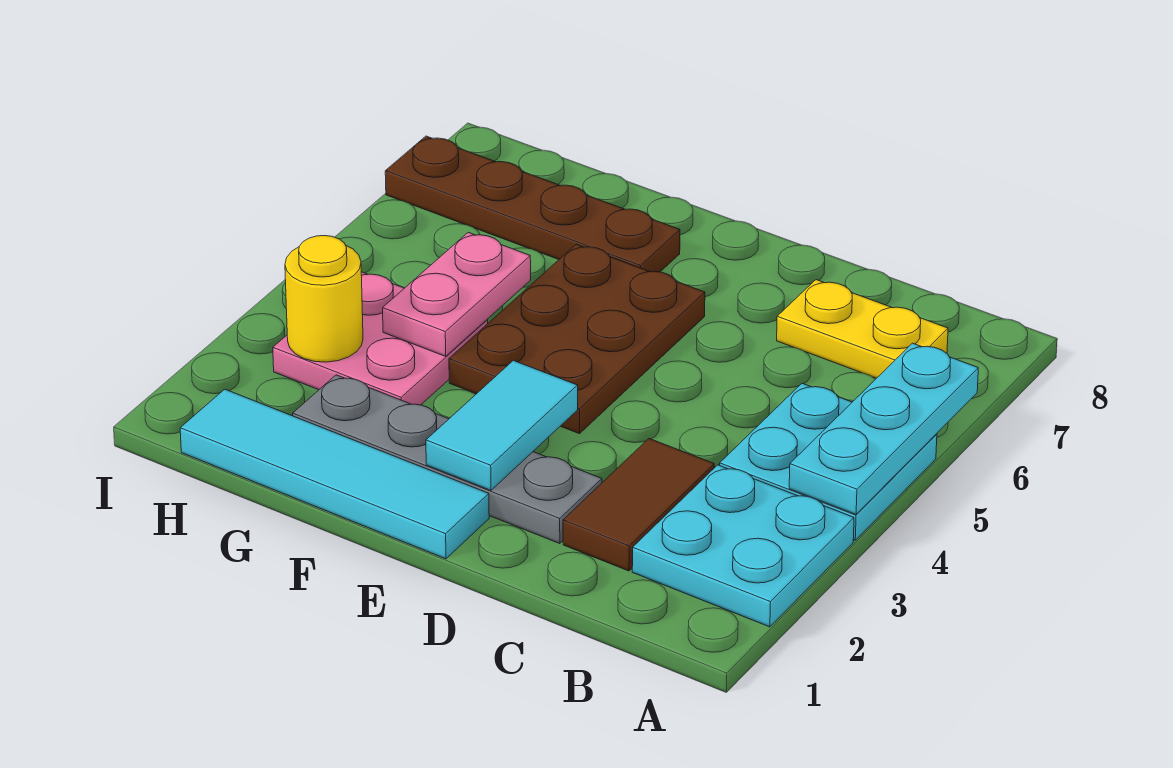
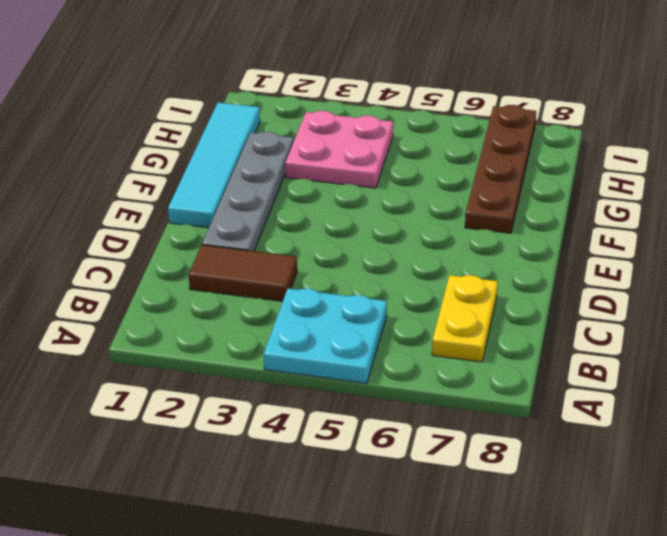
none -> cyan 2x2 plate [632,465,854,627]
none -> brown 2x3 plate [449,244,705,434]
none -> cyan 1x3 plate [789,343,978,514]

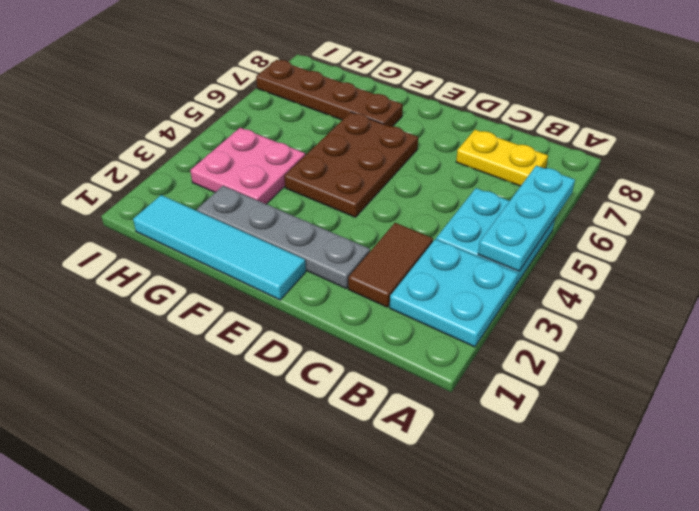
none -> cyan 1x2 tile [426,360,578,490]
none -> pink 1x2 plate [383,232,531,356]
none -> yellow 1x1 round brick [285,236,363,362]

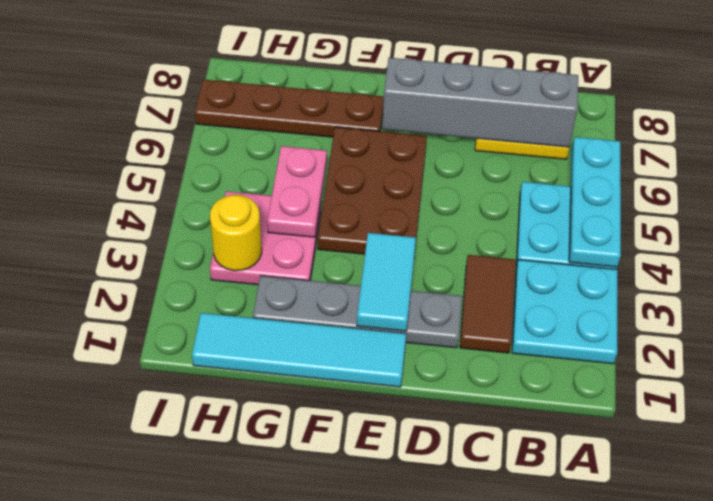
grey 1x4 brick [382,58,578,147] -> none

